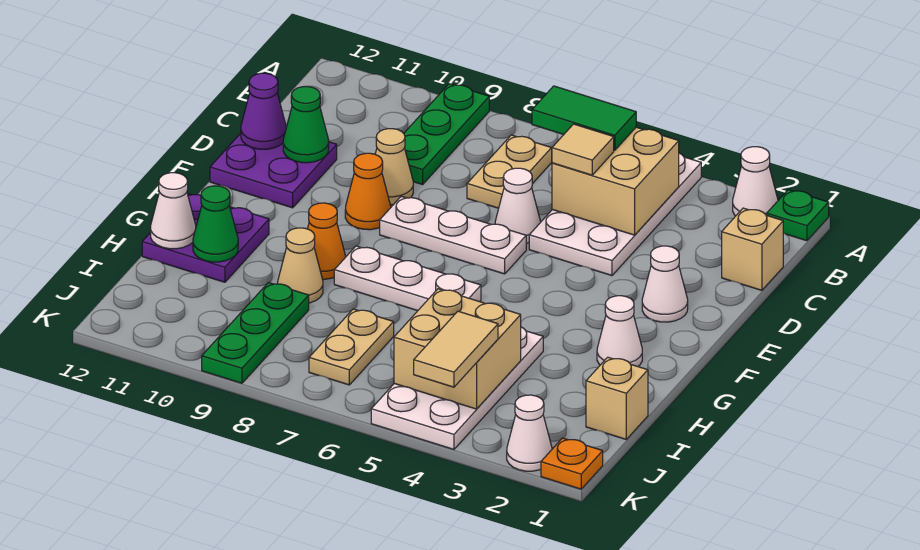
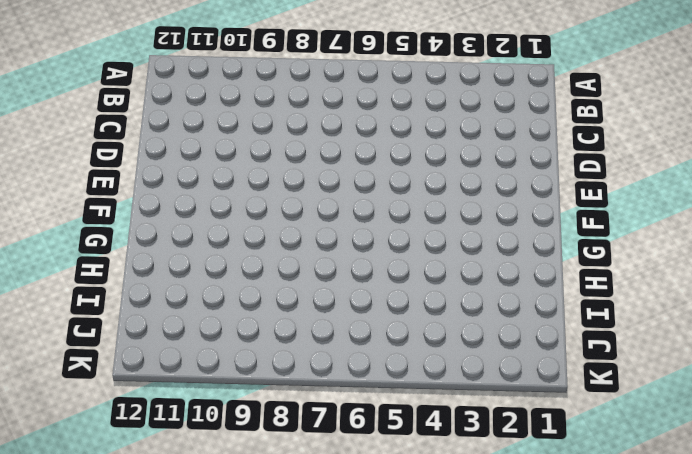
none -> green 1x1 plate [767,190,829,241]
none -> white 1x1 cone [733,147,778,216]
none -> white 2x4 plate [529,153,701,276]
none -> green 1x3 plate [404,84,489,185]

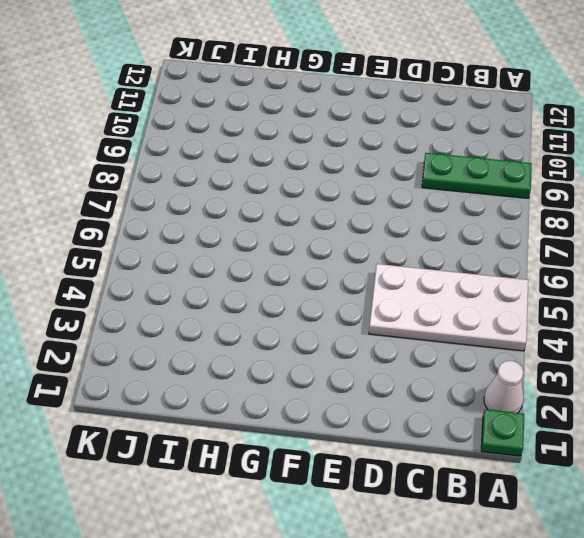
none -> tan 1x2 plate [467,135,552,208]
none -> tan 1x1 brick [722,208,783,290]
none -> white 1x1 cone [495,168,541,243]
none -> tan 1x1 cone [375,129,413,205]

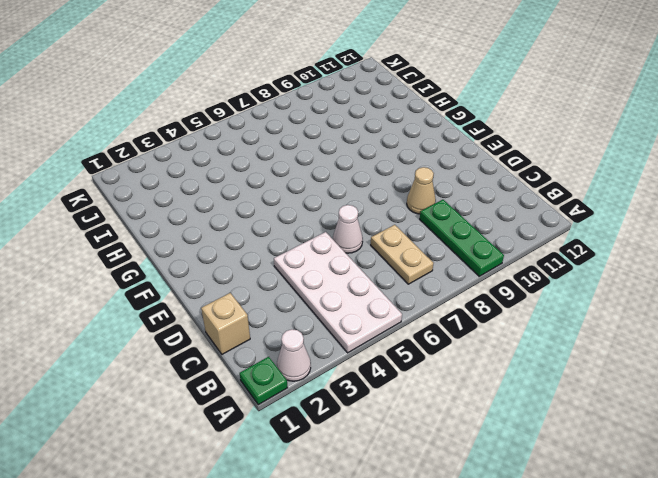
none -> purple 2x2 plate [210,133,337,208]
none -> white 1x1 cone [642,246,688,322]
none -> white 1x3 plate [380,196,526,274]
none -> orange 1x1 cone [345,153,391,230]

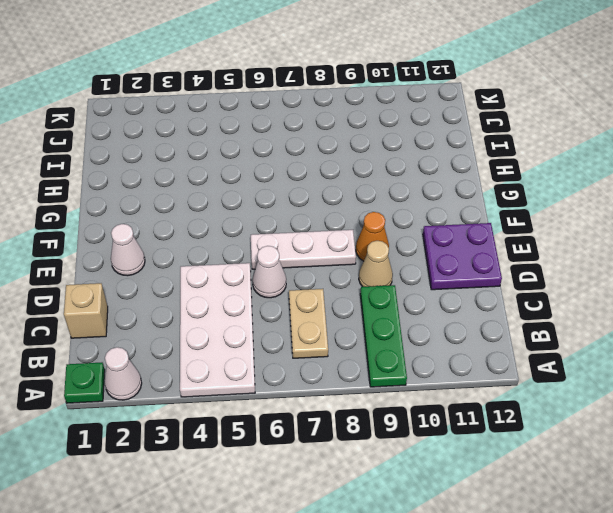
none -> white 1x1 cone [597,296,642,366]
none -> white 1x3 plate [334,246,481,311]
none -> orange 1x1 cone [308,203,346,279]
none -> purple 2x2 plate [142,193,269,282]

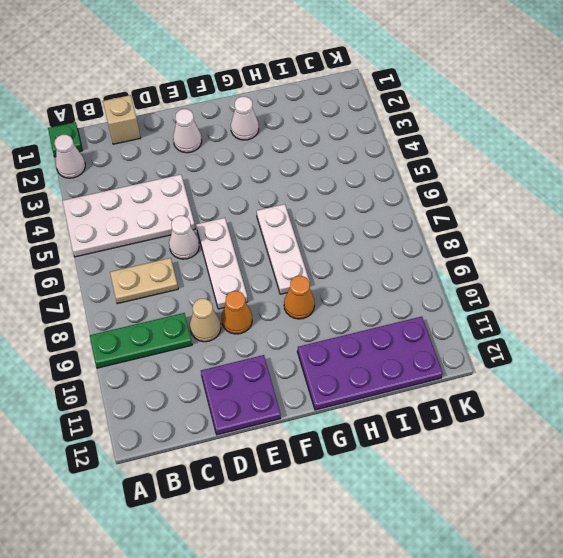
purple 2x4 plate [297,317,443,410] -> purple 2x2 plate [142,193,269,282]
none -> white 2x4 plate [371,327,543,449]
none -> tan 1x1 cone [278,228,323,303]
none -> tan 1x1 brick [586,357,648,439]
none -> tan 1x2 plate [309,309,394,385]

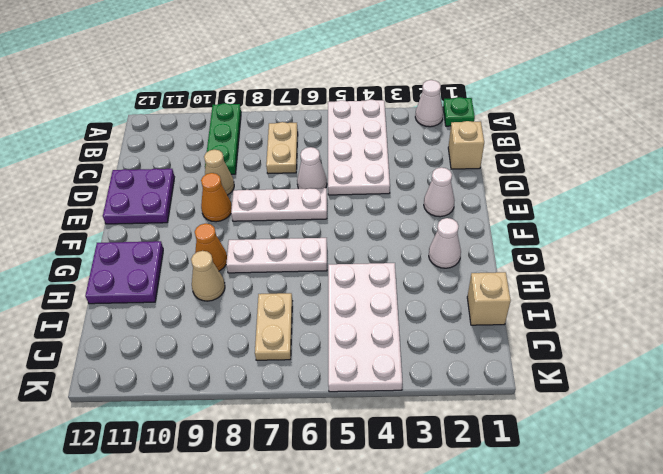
none -> green 1x3 plate [202,283,309,383]
none -> orange 1x1 plate [541,438,603,489]
none -> white 1x1 cone [507,395,552,471]
none -> tan 2x2 brick [552,127,679,235]

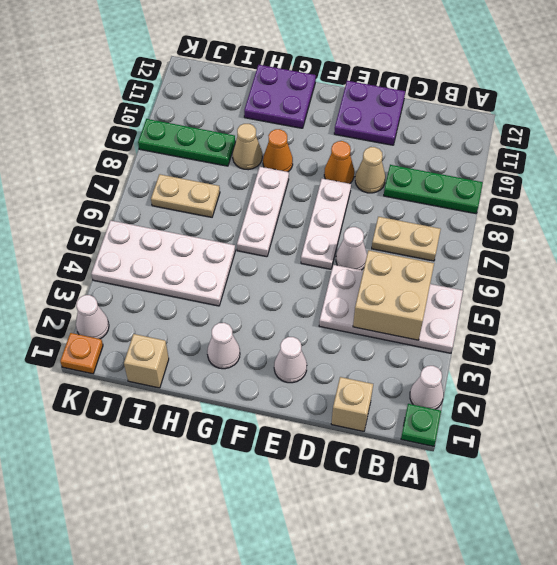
none -> green 1x1 cone [283,87,329,163]
none -> purple 1x1 cone [241,73,286,149]
none -> green 1x1 cone [193,186,238,262]
none -> white 1x1 cone [151,173,196,249]

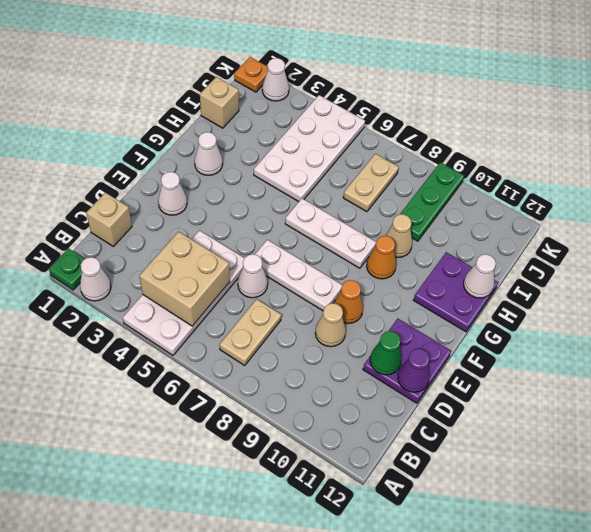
none -> green 1x3 plate [404,84,489,185]
none -> green 1x1 cone [193,186,238,262]
none -> tan 2x2 brick [394,289,521,409]
none -> green 1x2 tile [532,86,636,150]

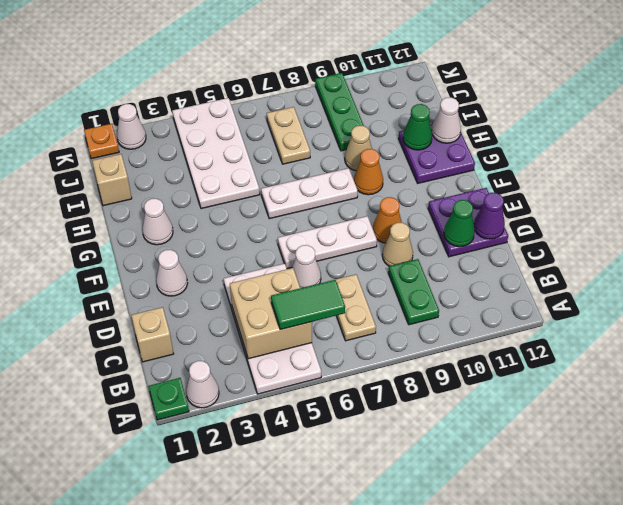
green 1x2 plate [388,259,439,325] -> green 1x3 plate [404,84,489,185]
none -> tan 2x2 brick [394,289,521,409]
none -> tan 1x1 tile [552,124,614,175]
none -> tan 1x2 tile [414,311,498,387]

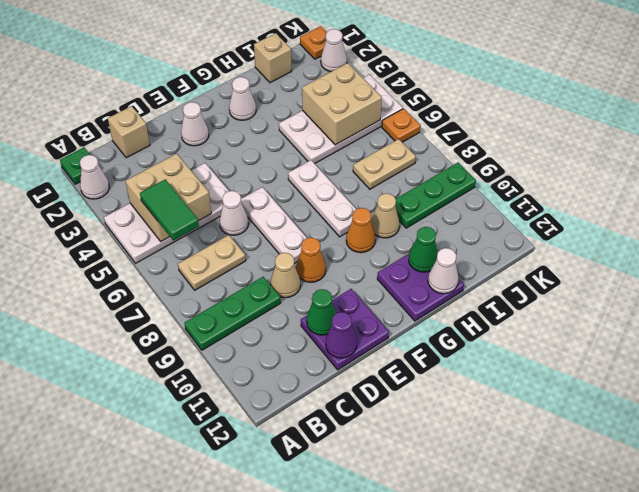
orange 1x1 plate [382,109,421,142] -> none
none -> tan 1x1 tile [552,124,614,175]
none -> tan 1x2 tile [414,311,498,387]

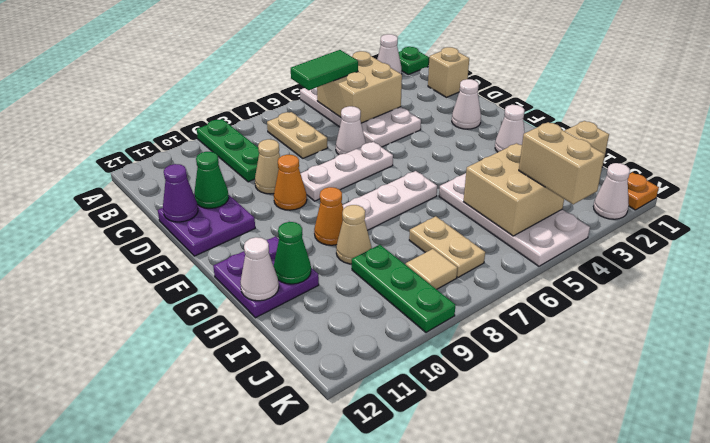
tan 1x2 brick [519,122,605,204] -> tan 1x2 tile [414,311,498,387]
tan 1x1 tile [406,249,458,289] -> tan 1x1 tile moved to [552,124,614,175]

